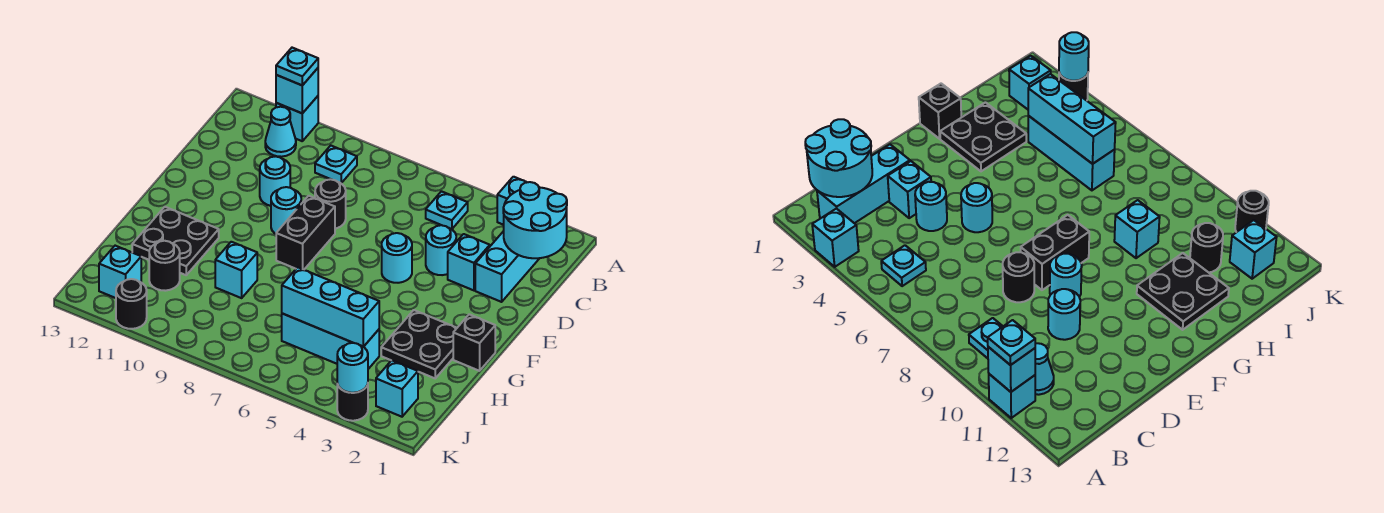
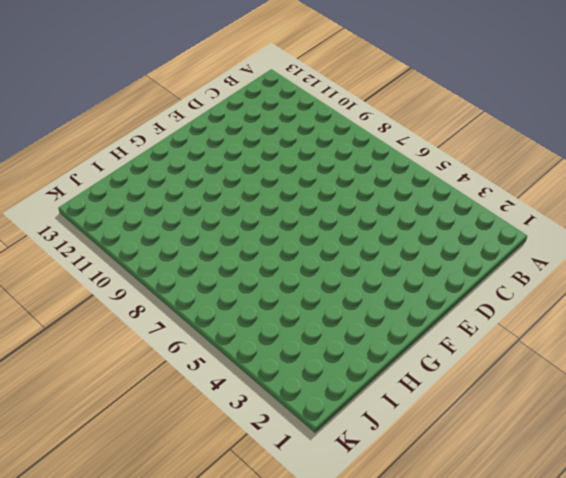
none -> cyan 1x1 brick [497,177,527,225]
none -> cyan 1x1 brick [276,96,318,141]
none -> cyan 1x3 brick [475,231,540,302]

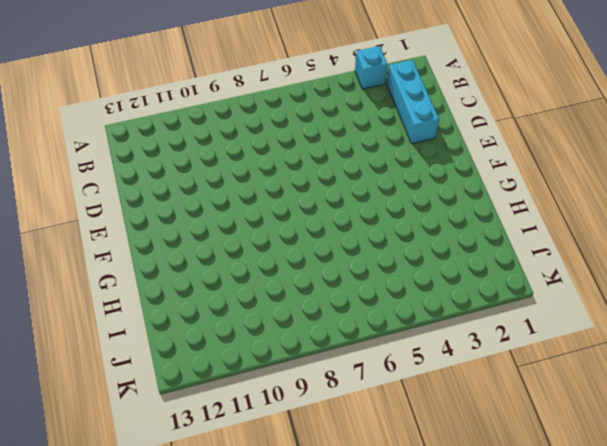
none -> cyan 1x1 brick [276,96,318,141]
none -> cyan 1x1 plate [426,191,468,229]
none -> cyan 1x1 plate [315,146,357,183]

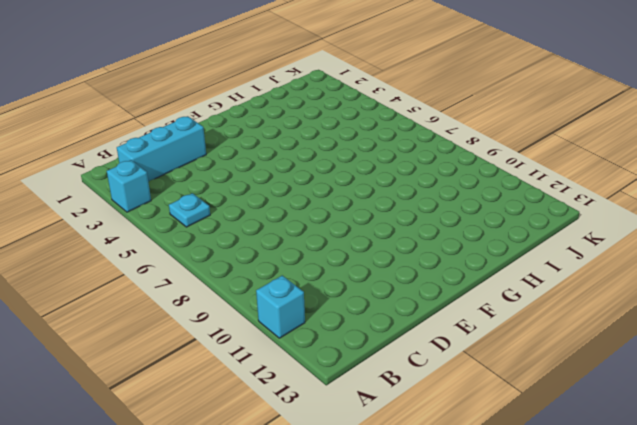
none -> cyan 1x1 plate [315,146,357,183]
none -> cyan 1x1 cone [265,107,296,157]
none -> cyan 1x1 brick [448,234,490,290]

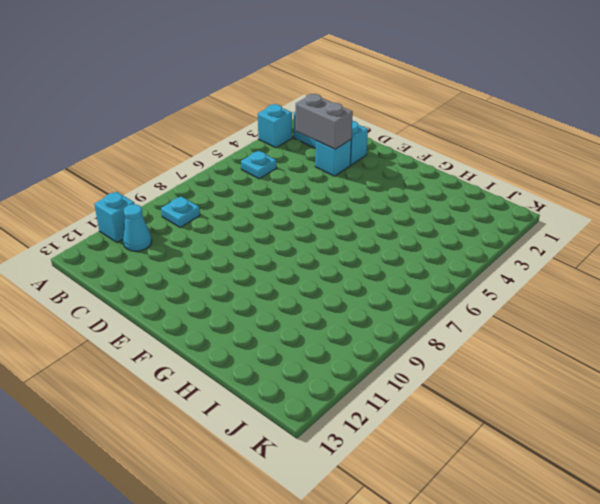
grey 1x2 brick [296,94,353,149] -> none
none -> cyan 1x1 round brick [426,225,456,275]
none -> black 1x1 round brick [315,179,346,229]
none -> cyan 1x1 round brick [260,156,290,206]

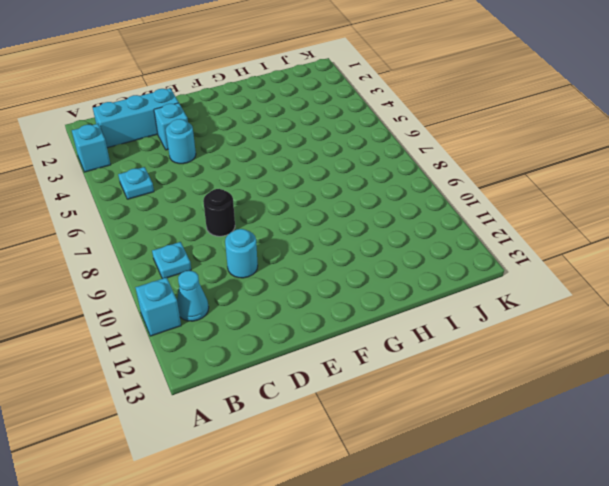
none -> cyan 1x1 round brick [382,233,412,283]
none -> black 1x2 brick [276,196,335,270]
none -> cyan 1x1 round brick [271,187,301,234]

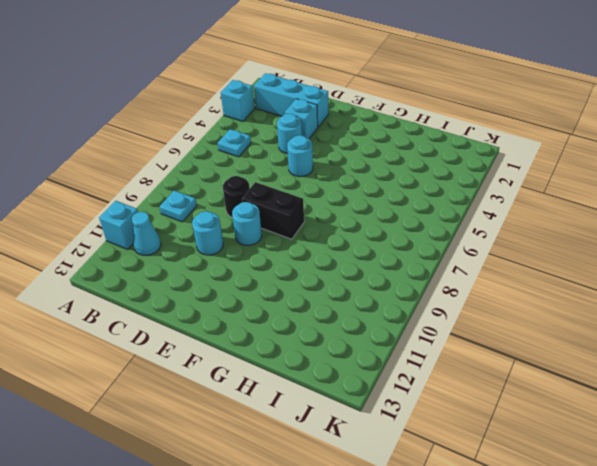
none -> black 1x1 brick [453,314,495,371]
none -> black 2x2 plate [381,310,457,378]
none -> black 2x2 plate [132,207,219,275]

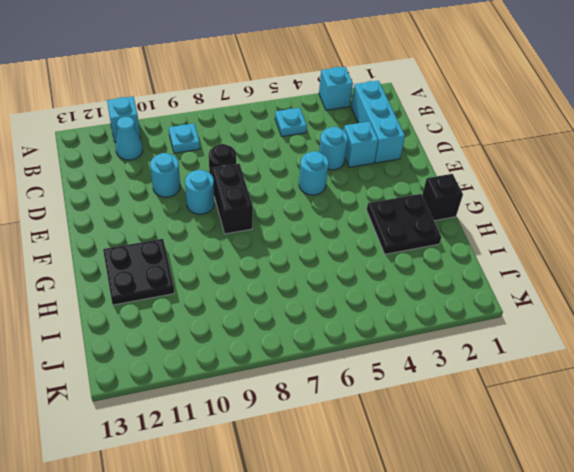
none -> cyan 1x1 brick [215,242,257,298]
none -> cyan 1x3 brick [282,313,379,369]
none -> black 1x1 round brick [149,241,180,291]

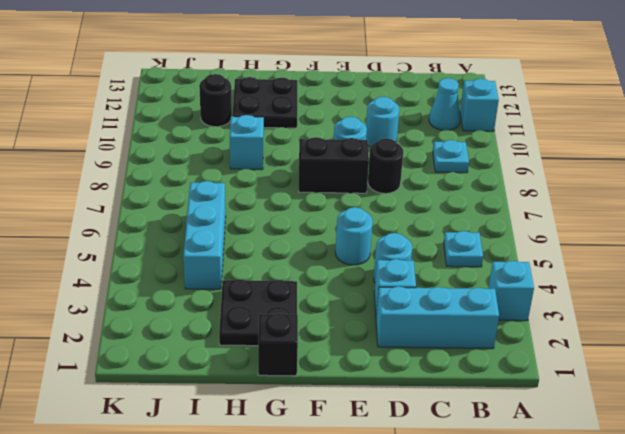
none -> cyan 1x1 brick [376,360,418,417]
none -> cyan 1x1 brick [99,246,141,298]
none -> black 1x1 round brick [337,384,368,421]

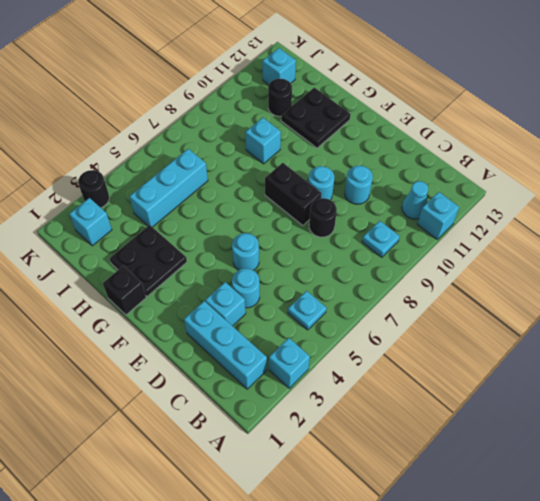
none -> black 1x1 round brick [116,279,147,329]
none -> cyan 1x1 brick [276,68,318,113]
none -> cyan 2x2 round brick [503,182,567,258]

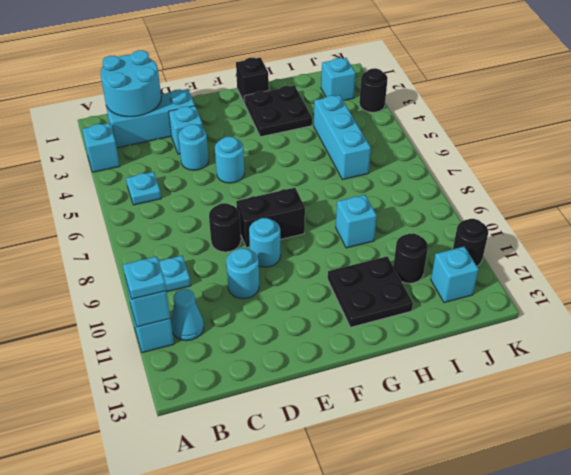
none -> cyan 1x3 brick [282,267,379,347]
none -> cyan 1x1 round brick [337,343,368,393]

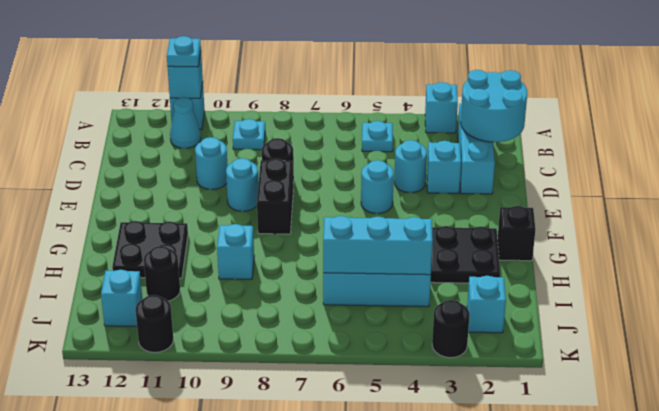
none -> cyan 1x1 round brick [337,343,368,393]

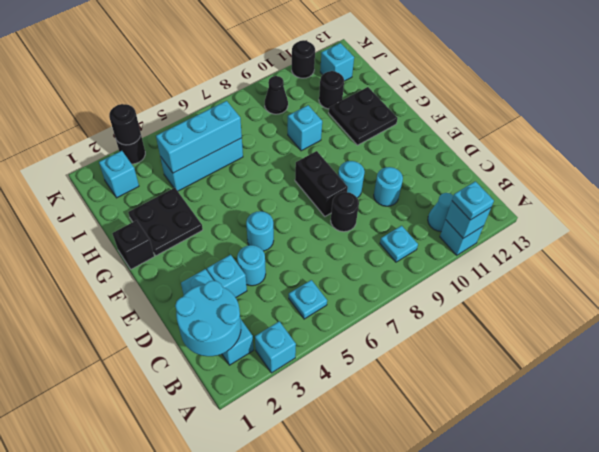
black 1x1 cone [265,76,288,114] -> none
black 1x1 round brick [109,104,141,145] -> cyan 1x1 round brick [337,343,368,393]

